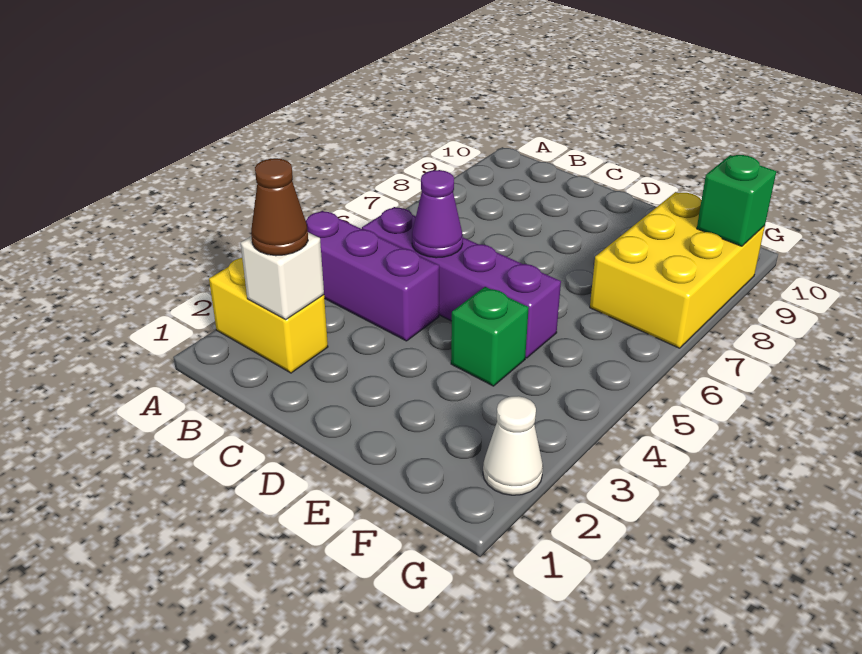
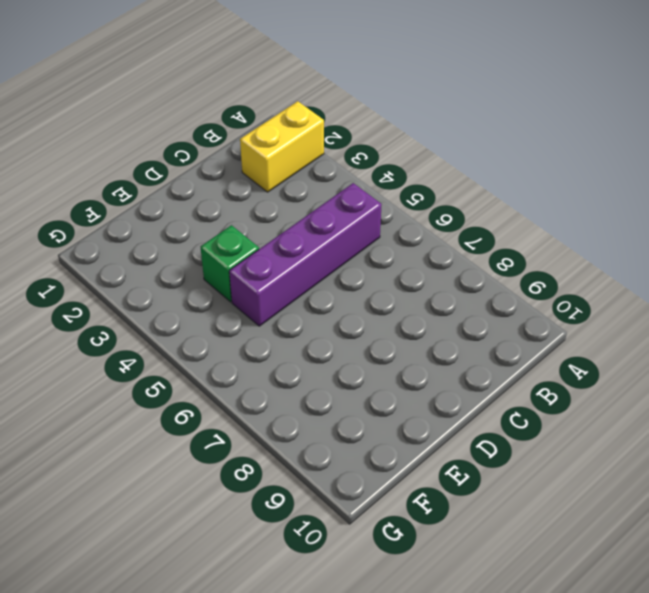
none -> purple 1x3 brick [306,211,439,341]
none -> yellow 2x3 brick [590,192,765,348]

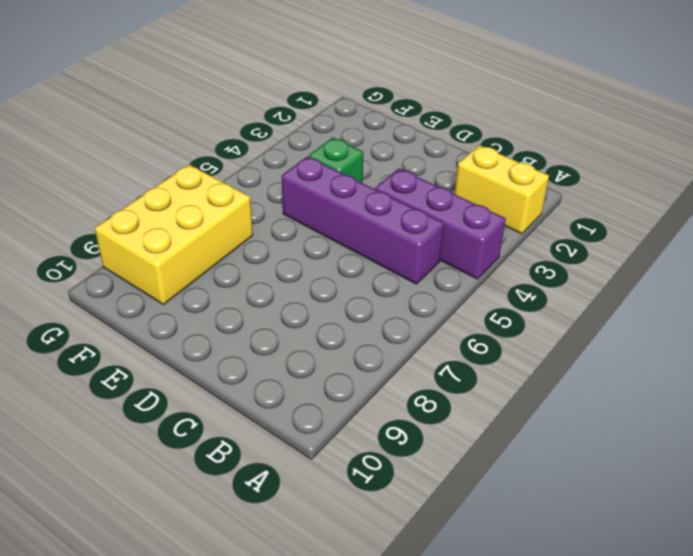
none -> white 1x1 cone [483,396,543,495]
none -> white 1x1 brick [241,232,324,319]

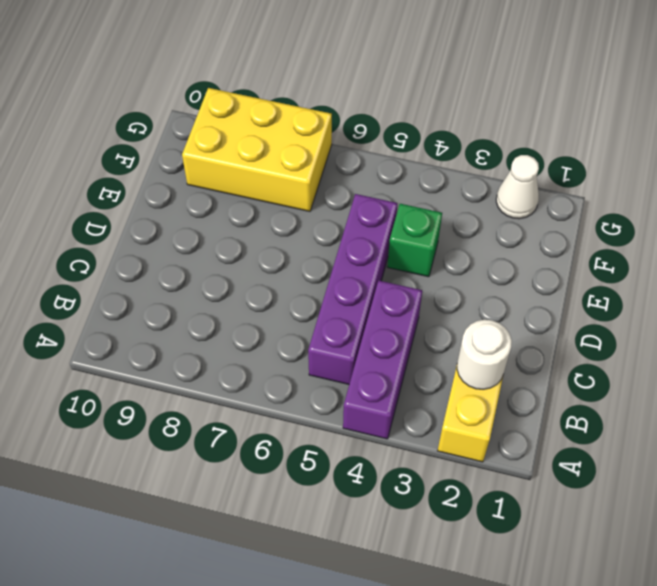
white 1x1 round brick [457,320,512,389] -> white 1x1 brick [241,232,324,319]
none -> purple 1x1 cone [412,170,463,258]
none -> green 1x1 brick [697,155,776,246]

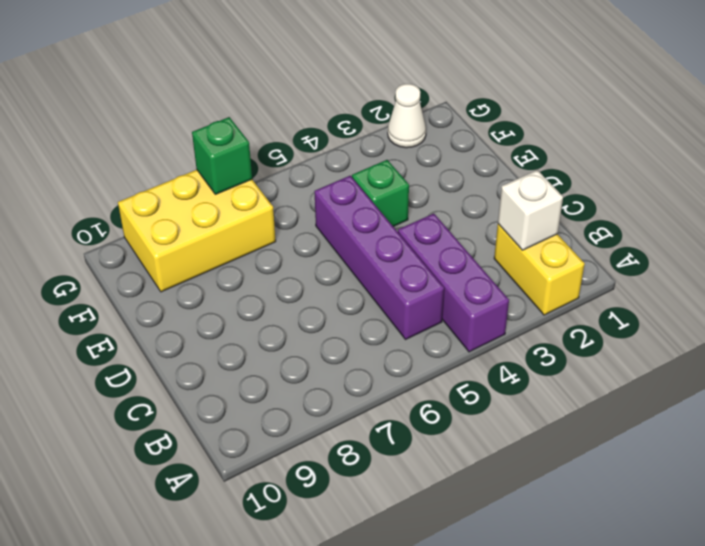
green 1x1 brick [192,117,252,194] -> green 1x1 brick moved to [697,155,776,246]
none -> purple 1x1 cone [412,170,463,258]
none -> brown 1x1 cone [251,158,308,256]

